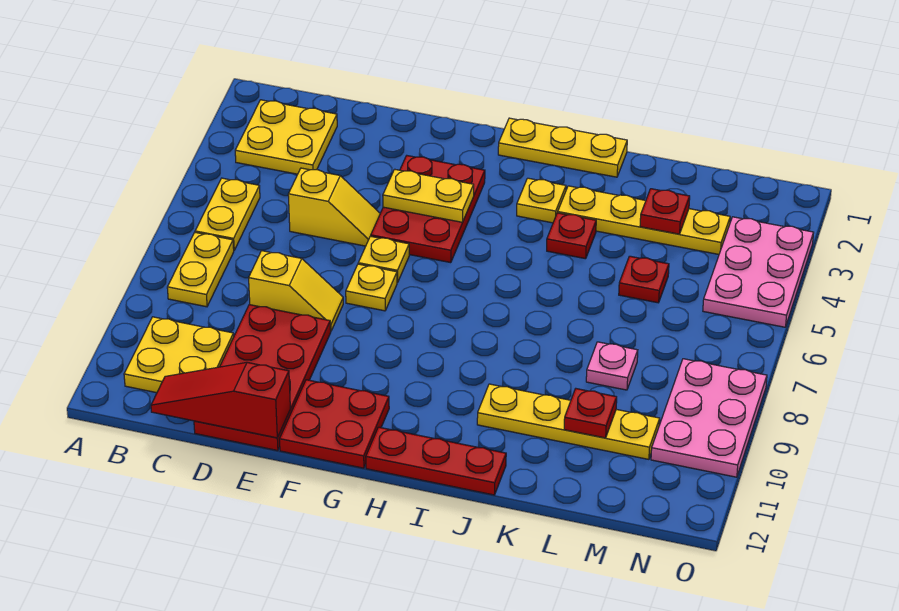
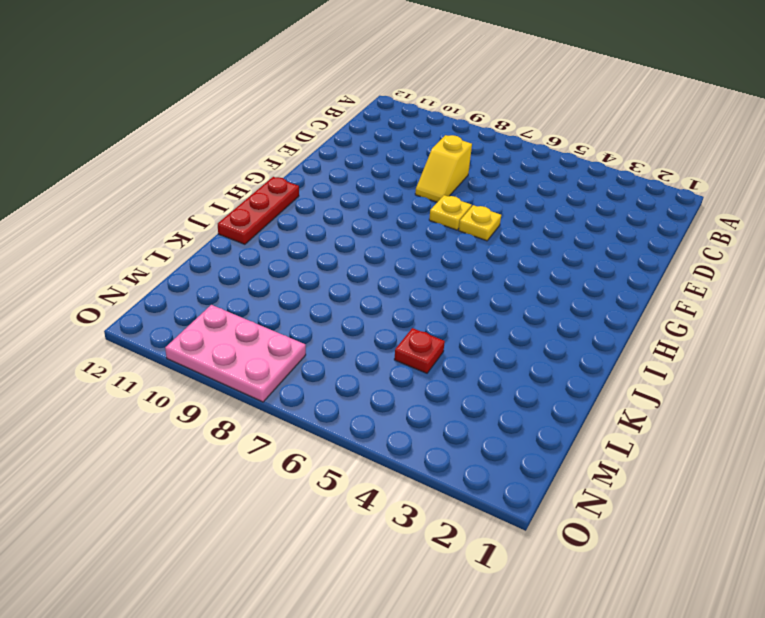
none -> yellow 2x2 plate [235,100,337,174]
none -> yellow 1x2 plate [195,178,260,250]
none -> yellow 1x2 plate [167,233,234,307]

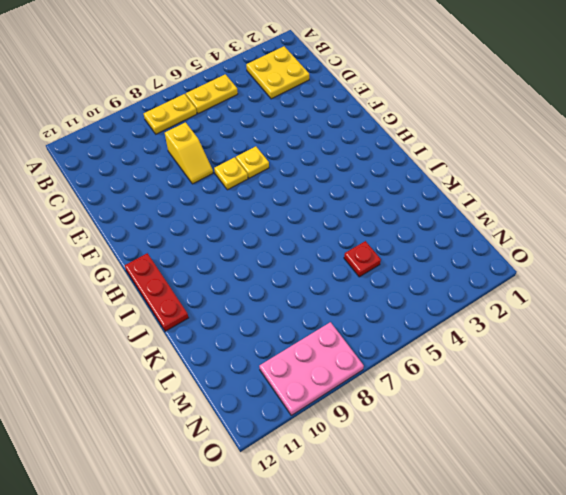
none -> yellow 2x2 plate [124,317,234,393]
none -> yellow 1x2 slope [288,168,380,246]
none -> red 2x4 plate [194,305,331,451]

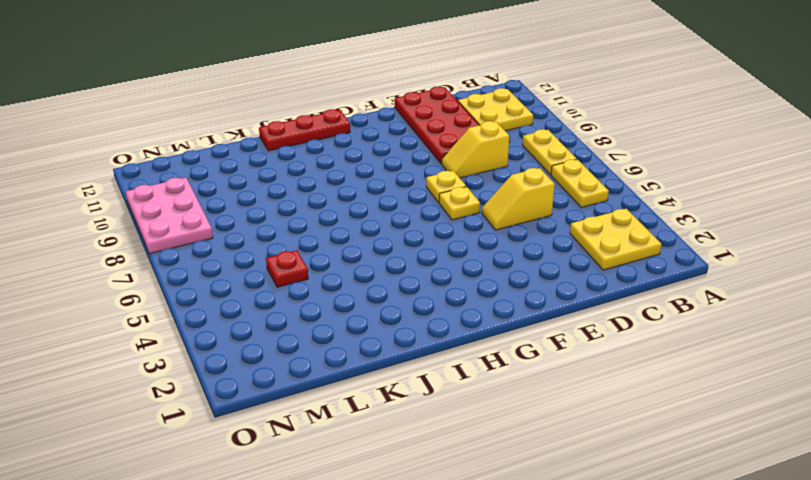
none -> red 2x3 plate [371,156,485,263]
none -> red 2x2 plate [280,380,389,468]
none -> yellow 1x3 plate [498,118,627,177]

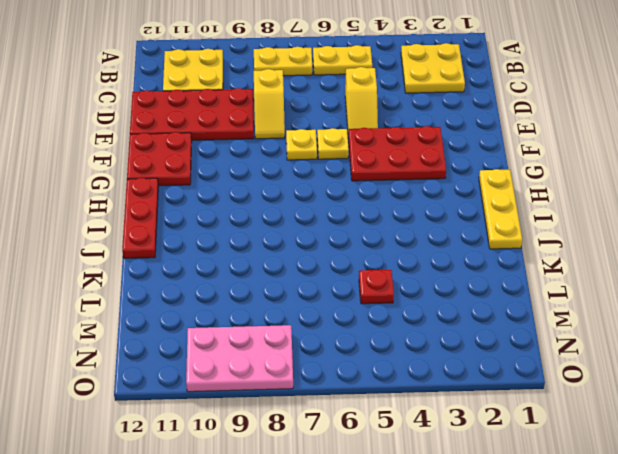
none -> yellow 1x1 plate [517,178,566,223]
none -> yellow 1x4 plate [558,186,730,254]
none -> red 1x1 plate [547,213,596,259]

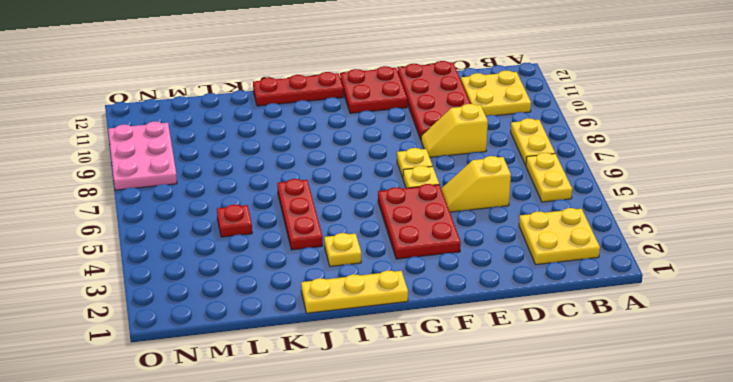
red 1x3 plate [277,179,323,250] -> red 1x1 plate [547,213,596,259]
none -> yellow 1x4 plate [558,186,730,254]
none -> yellow 1x4 plate [477,384,660,459]
none -> pink 1x1 plate [586,342,638,390]

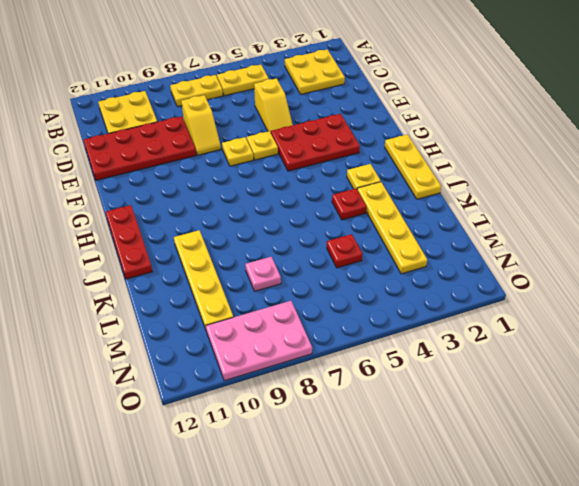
none -> red 2x2 plate [280,380,389,468]
none -> pink 2x3 plate [703,217,814,327]
none -> red 1x3 slope [151,362,290,438]

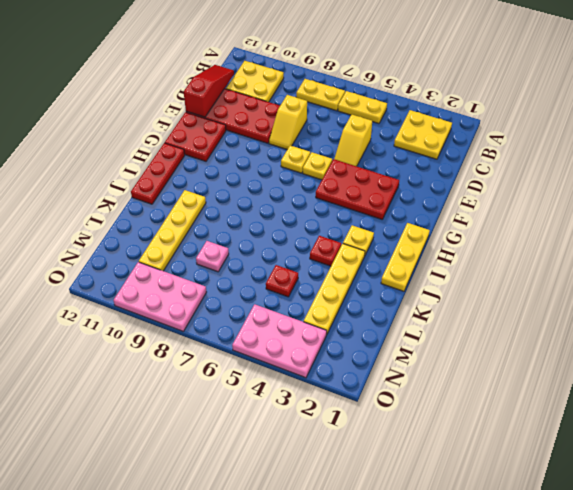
none -> yellow 1x2 plate [383,169,474,222]
none -> red 1x1 plate [640,189,690,234]
none -> red 1x1 plate [564,389,617,438]

